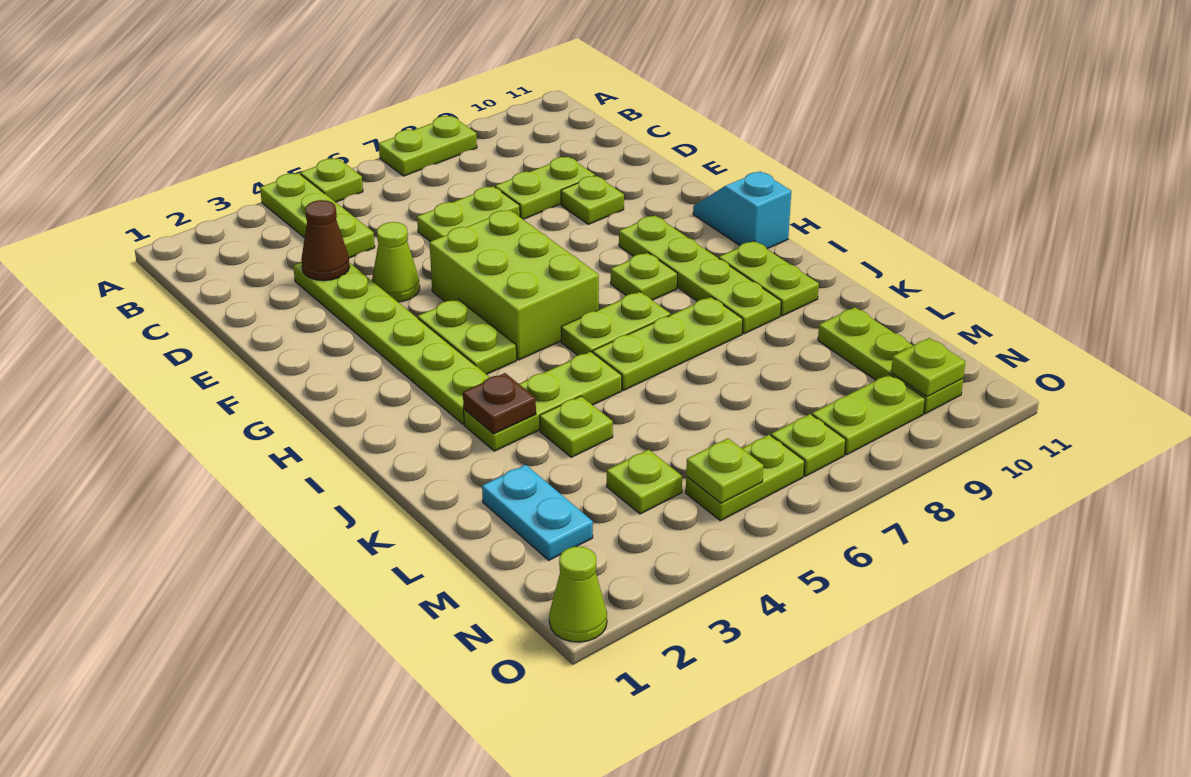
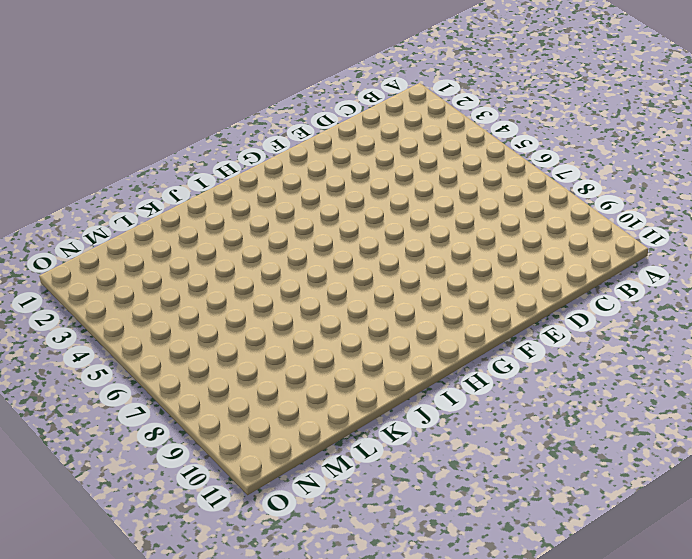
none -> lime 1x3 plate [260,173,375,258]
none -> lime 1x1 plate [301,158,363,202]
none -> lime 1x2 plate [379,116,477,176]

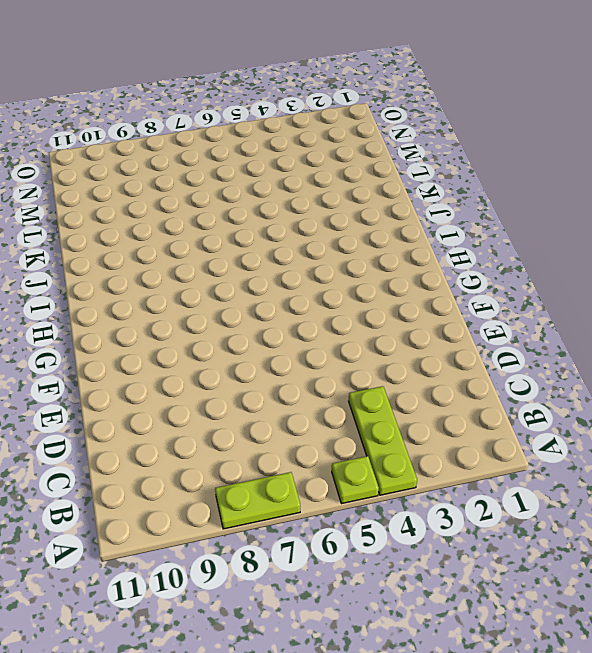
none -> lime 1x6 plate [293,262,490,424]
none -> lime 1x2 plate [417,186,520,242]
none -> lime 1x2 plate [495,157,595,219]

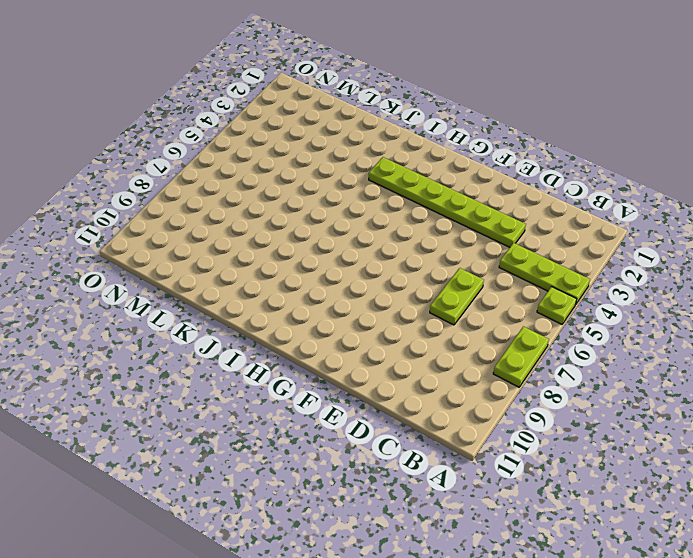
none -> lime 1x2 plate [495,157,595,219]
none -> lime 1x1 cone [372,222,420,302]
none -> lime 1x1 plate [561,176,624,224]

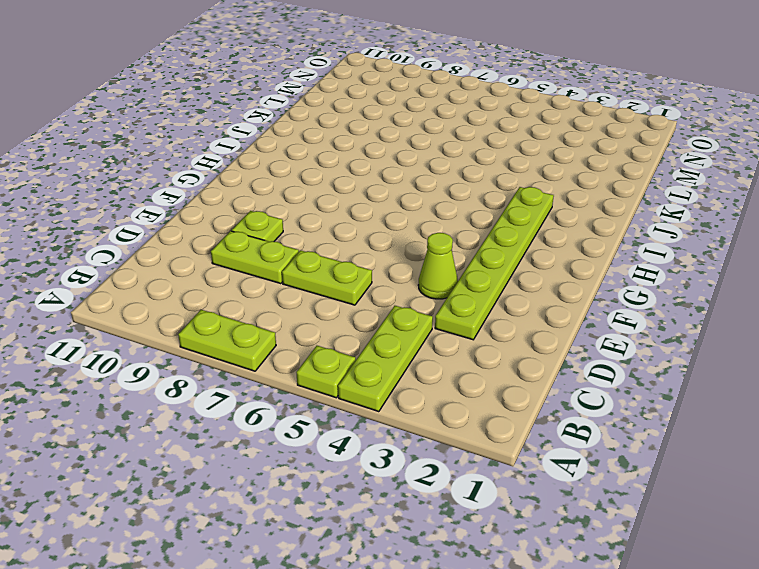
none -> lime 2x3 brick [429,210,599,360]
none -> lime 1x2 plate [418,299,516,374]
none -> lime 1x4 plate [619,216,781,334]

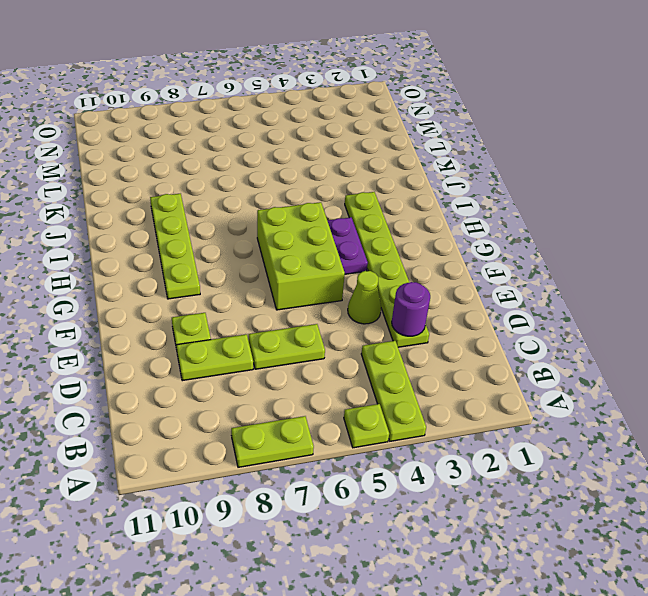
purple 1x1 round brick [392,282,430,336] -> brown 1x1 cone [301,200,350,281]
purple 1x2 plate [327,217,368,274] -> lime 1x2 plate [418,299,516,374]
none -> cyan 1x2 slope [693,171,791,249]
none -> lime 1x1 plate [611,253,677,300]
none -> lime 1x2 plate [561,292,670,355]

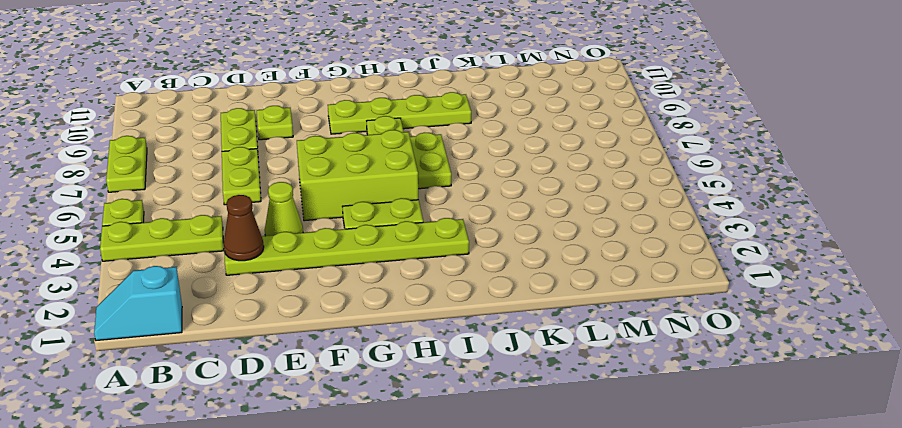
cyan 1x2 slope [94,266,182,341] -> cyan 1x2 slope moved to [693,171,791,249]
none -> lime 1x2 plate [719,241,819,316]
none -> lime 1x3 plate [464,352,622,451]
none -> lime 1x3 plate [593,297,743,390]

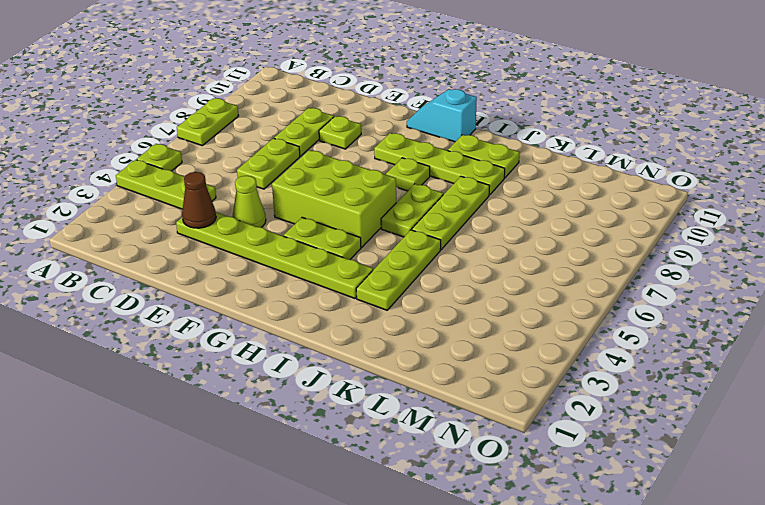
none -> lime 1x1 plate [540,396,613,457]
none -> cyan 1x2 plate [482,465,593,560]
none -> lime 1x3 plate [818,307,963,414]

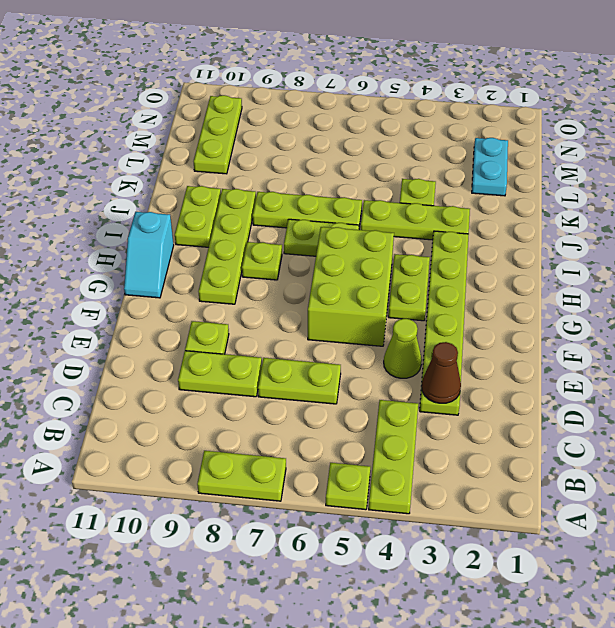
none -> lime 1x1 plate [607,450,682,514]
none -> lime 1x2 plate [686,435,805,521]
none -> lime 1x1 plate [771,414,846,476]

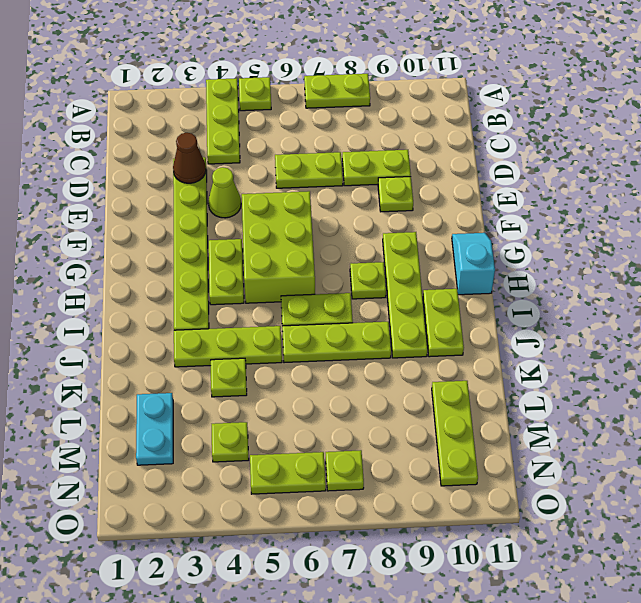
none -> lime 1x2 plate [812,374,925,455]
none -> lime 1x1 cone [549,546,607,642]
none -> brown 1x1 plate [463,373,536,434]

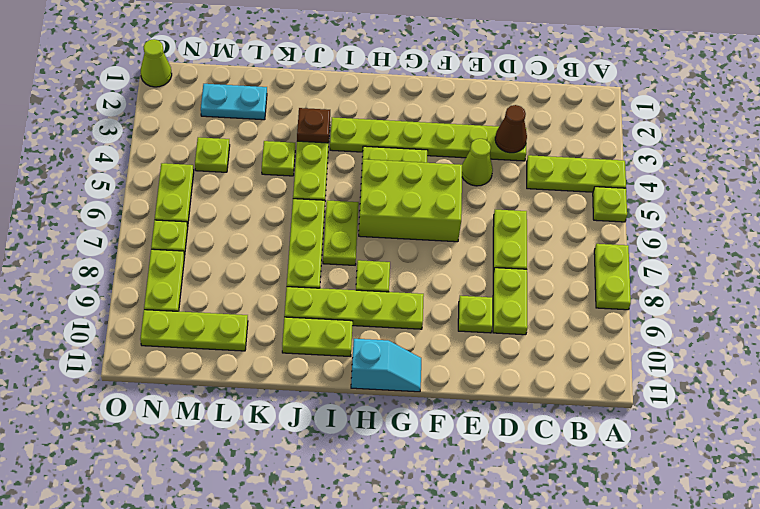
none -> lime 1x1 plate [686,438,763,503]
none -> lime 1x1 plate [891,338,965,397]

